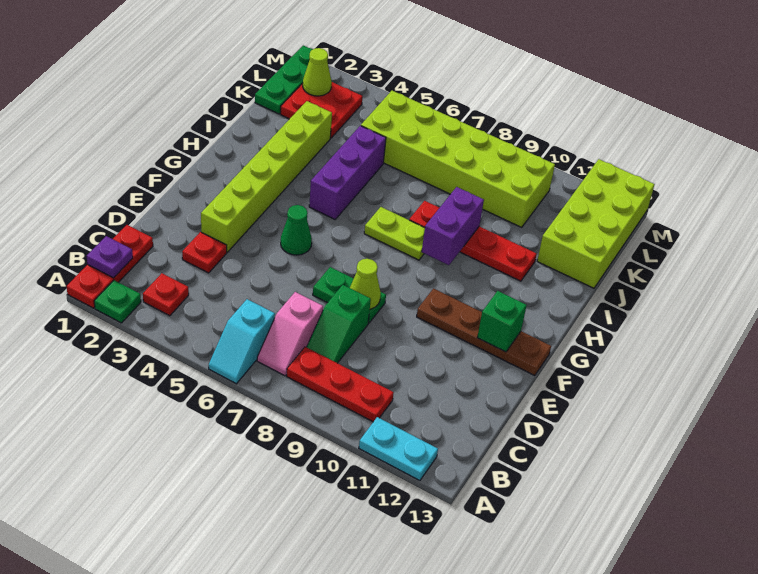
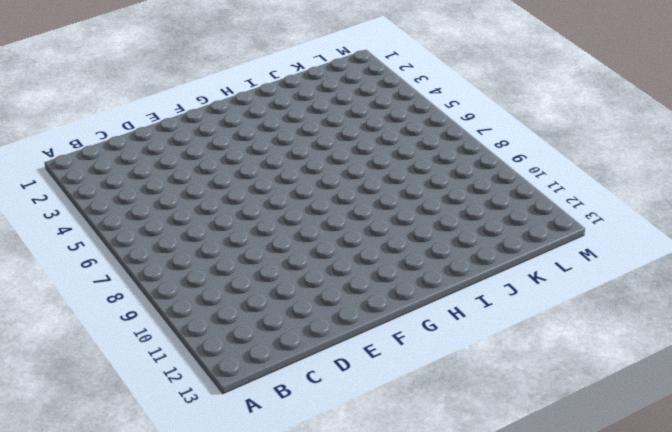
none -> red 1x3 plate [67,225,153,308]
none -> green 1x1 plate [94,280,141,323]
none -> cyan 1x2 slope [209,299,275,384]

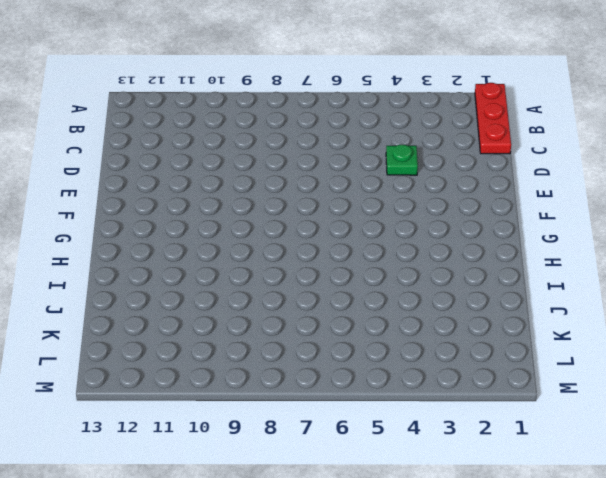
green 1x1 plate [386,144,418,175] -> green 1x1 plate moved to [94,280,141,323]
none -> cyan 1x2 slope [209,299,275,384]
none -> cyan 1x2 plate [359,417,438,481]
none -> red 1x1 plate [143,273,189,316]

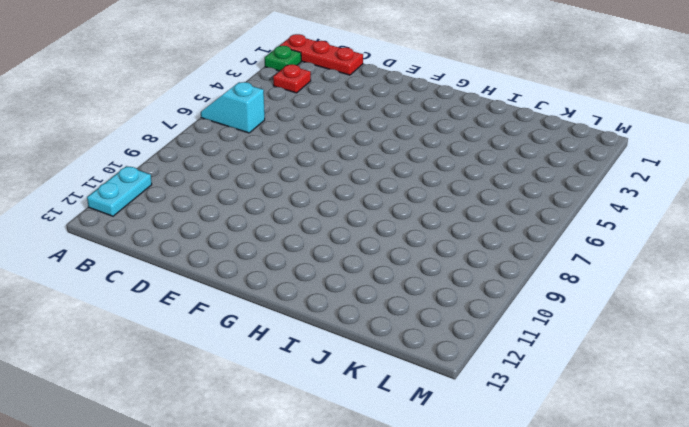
none -> pink 1x2 slope [257,292,323,376]
none -> red 1x3 plate [287,347,394,422]
none -> green 1x2 slope [307,285,371,363]

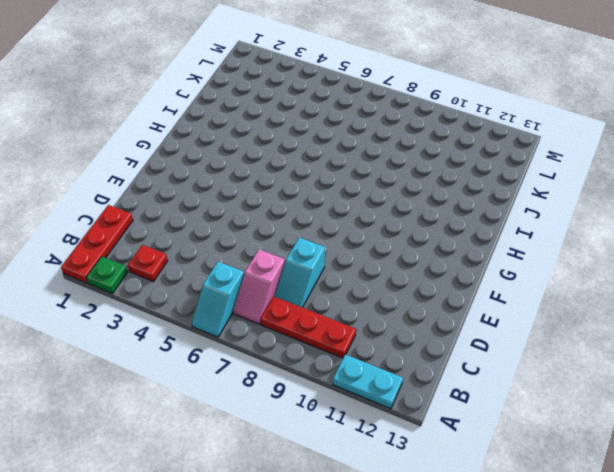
cyan 1x2 slope [275,238,325,308] -> green 1x2 slope [307,285,371,363]
none -> red 1x1 plate [182,232,227,273]
none -> lime 1x6 brick [201,101,332,252]
none -> green 1x2 plate [313,267,386,323]

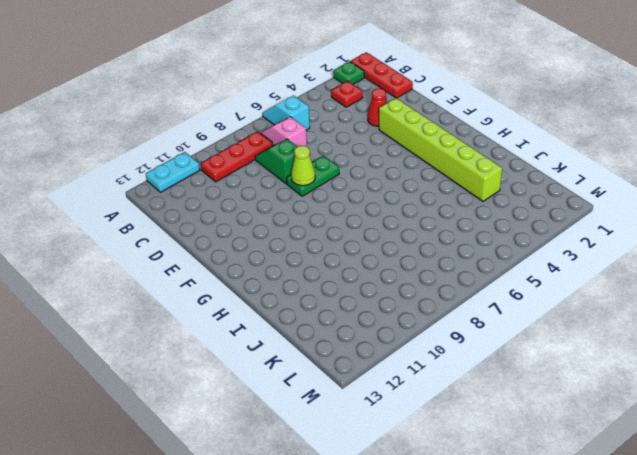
red 1x1 cone [368,89,387,126] -> red 1x1 plate [182,232,227,273]
none -> green 1x1 cone [281,205,312,255]
none -> brown 1x4 plate [417,289,551,376]
none -> purple 1x3 brick [309,126,386,219]

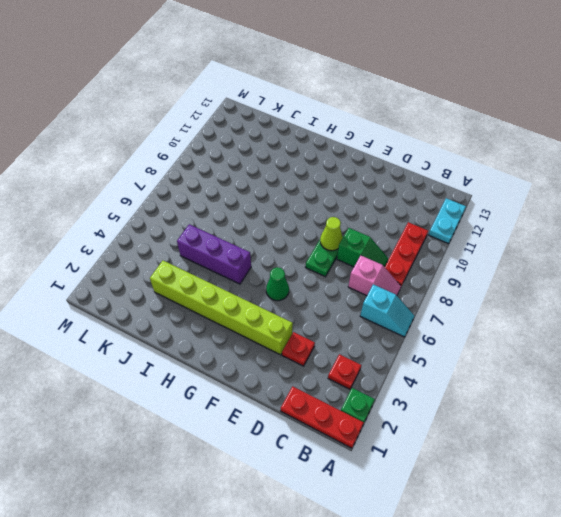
none -> brown 1x4 plate [417,289,551,376]
none -> lime 1x2 plate [364,207,425,260]
none -> red 1x4 plate [409,201,537,281]

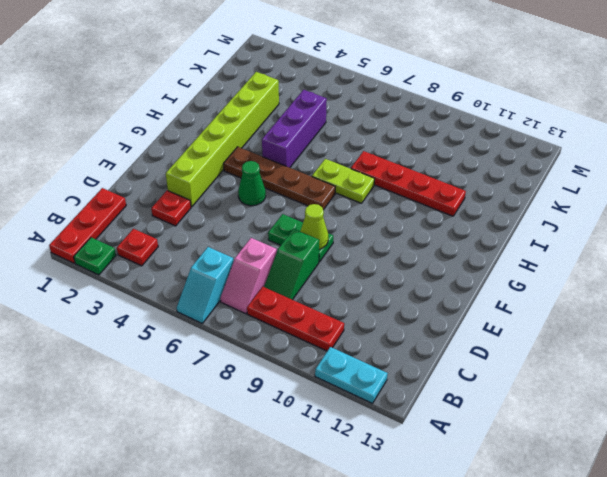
brown 1x4 plate [223,147,335,210] -> brown 1x4 plate moved to [417,289,551,376]
none -> lime 2x4 brick [537,159,655,288]
none -> green 1x3 plate [255,45,313,114]
none -> red 2x2 plate [280,82,363,138]

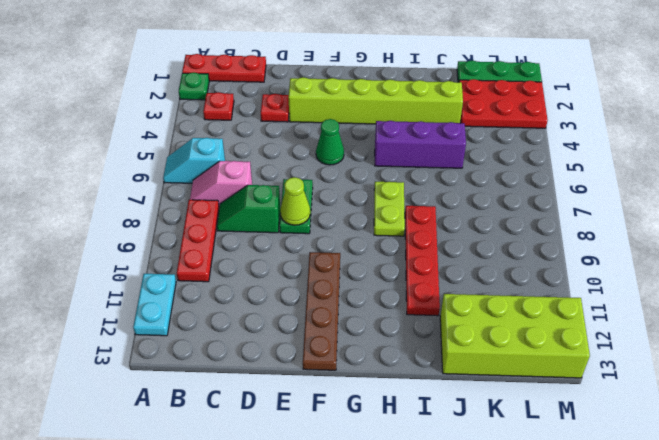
red 2x3 plate [459,79,548,128] -> red 2x2 plate [280,82,363,138]
none -> lime 2x6 brick [361,91,555,227]
none -> purple 1x1 plate [87,236,133,278]
none -> green 1x1 brick [477,291,527,352]

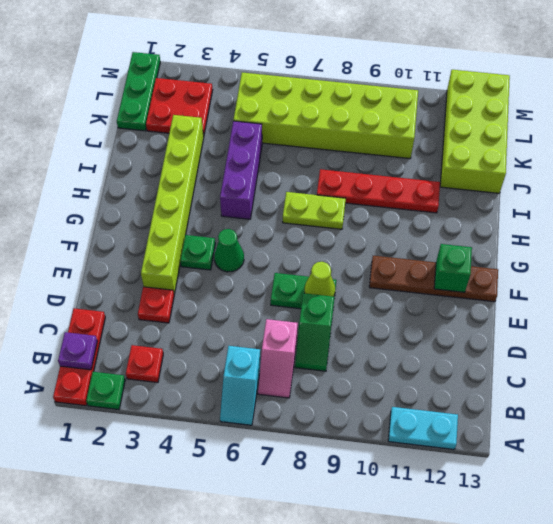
green 1x1 plate [180,235,215,270] -> none
none -> red 1x3 plate [287,347,394,422]
none -> purple 1x2 brick [422,187,484,265]
none -> lime 1x1 cone [303,48,332,96]

